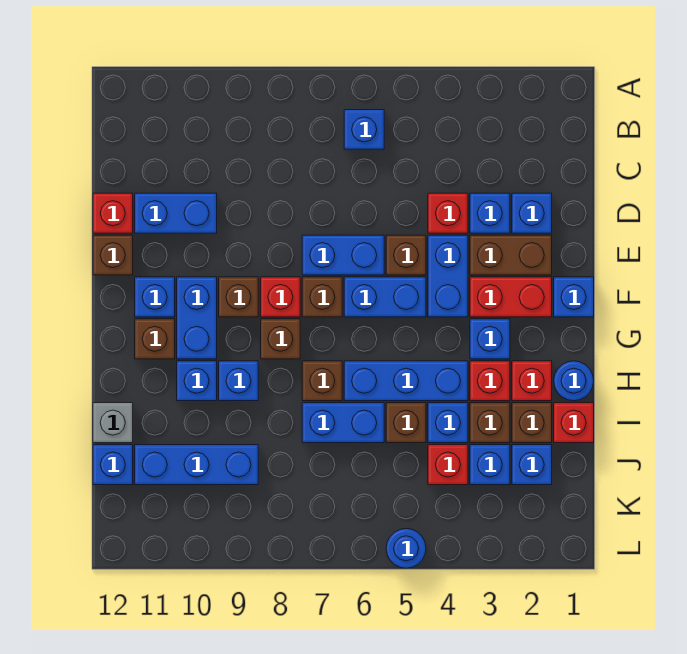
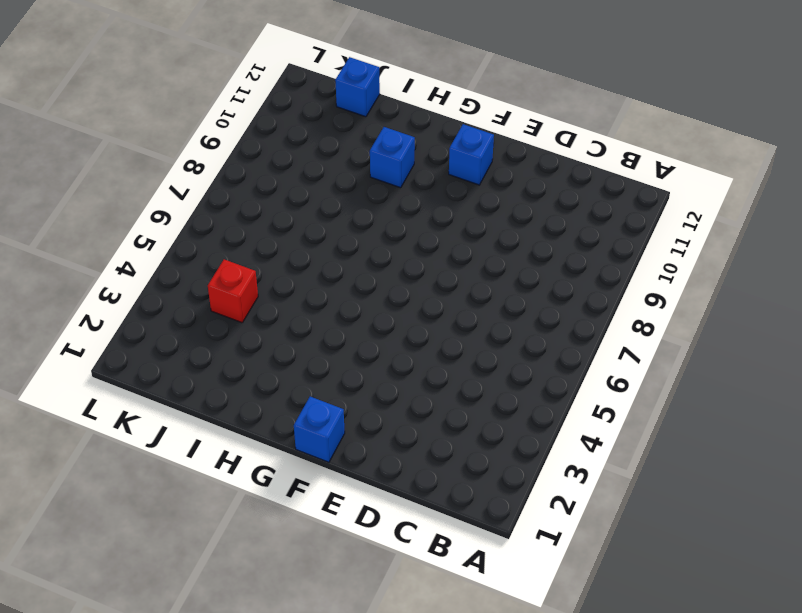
none -> blue 1x1 brick [344,110,384,149]
none -> blue 1x1 brick [512,193,552,233]
none -> blue 1x1 brick [470,193,510,233]
none -> red 1x1 brick [428,193,468,233]

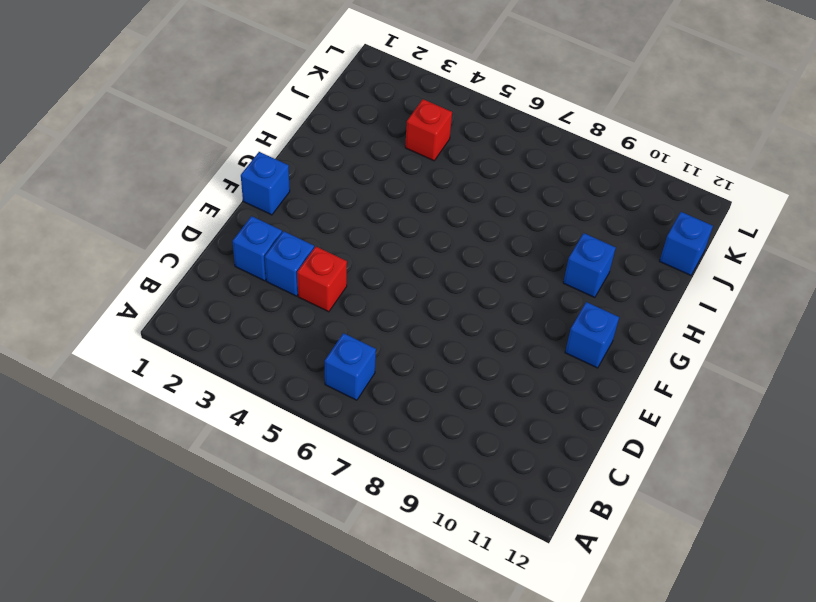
none -> blue 1x2 brick [135,193,217,233]
none -> red 1x1 brick [93,193,133,233]
none -> brown 1x2 brick [470,235,552,275]
none -> blue 1x2 brick [428,235,468,317]

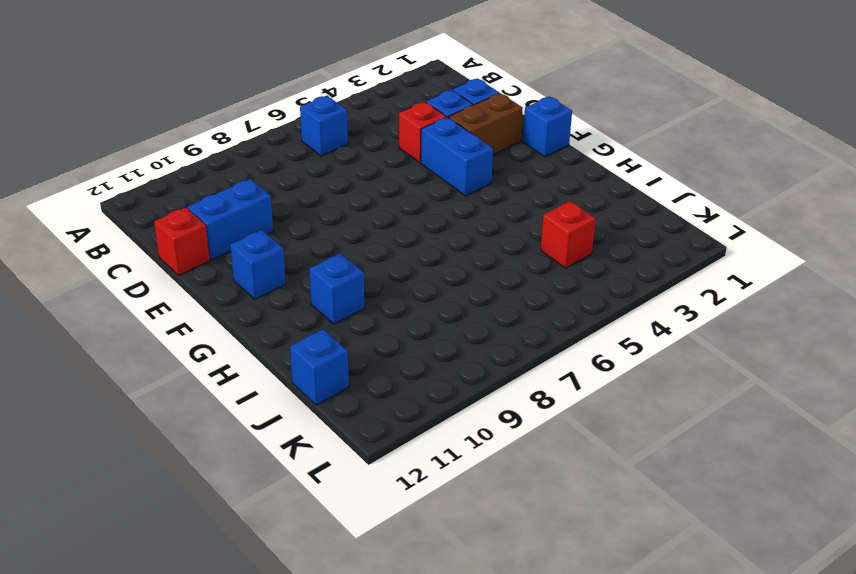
none -> brown 1x1 brick [386,235,426,275]
none -> blue 1x2 brick [302,235,384,275]
none -> brown 1x1 brick [93,235,133,275]
none -> red 1x2 brick [470,277,552,317]

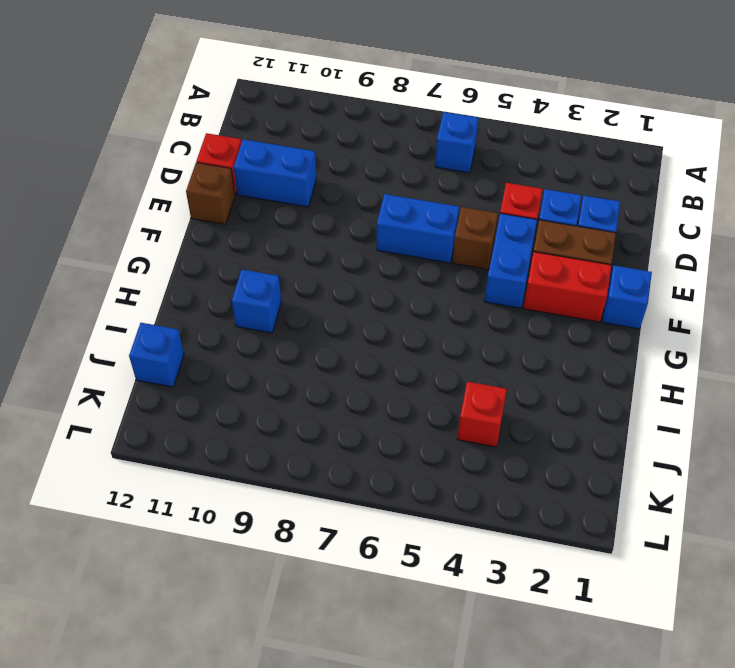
none -> blue 1x2 brick [344,277,426,317]
none -> brown 1x1 brick [302,277,342,317]
none -> red 1x1 brick [261,277,300,317]
none -> brown 1x1 brick [219,277,258,317]

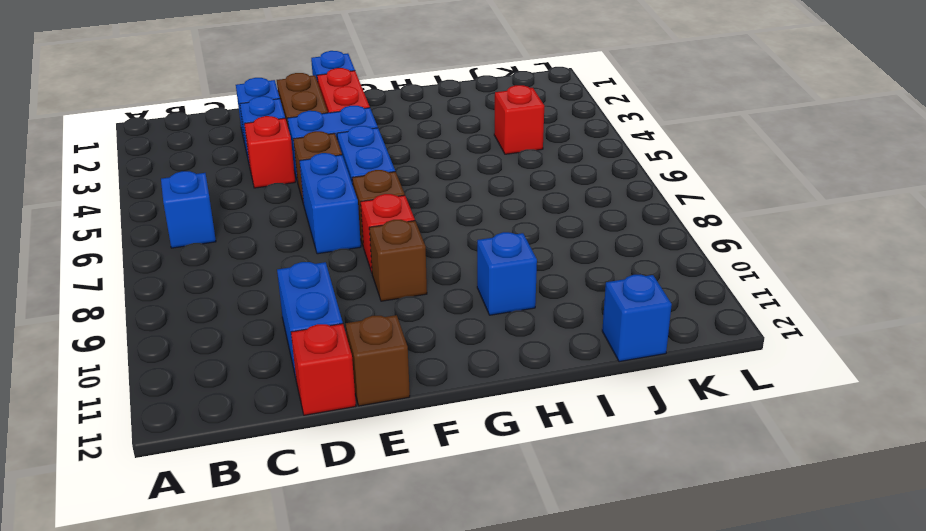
none -> blue 1x2 brick [177,277,217,359]
none -> blue 1x1 brick [135,277,175,317]
none -> blue 1x1 brick [470,319,510,359]
none -> brown 1x1 brick [261,319,300,359]

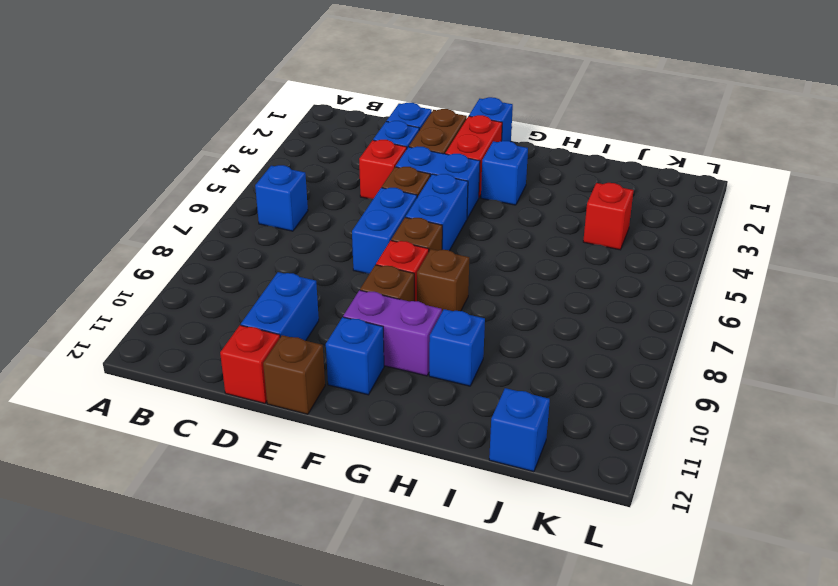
purple 1x2 brick [343,290,442,376] -> blue 1x2 brick [177,277,217,359]
none -> brown 1x1 brick [135,319,175,359]
none -> blue 1x1 round brick [554,361,594,401]
none -> red 1x1 brick [512,361,552,401]
none -> red 1x1 brick [470,361,510,401]

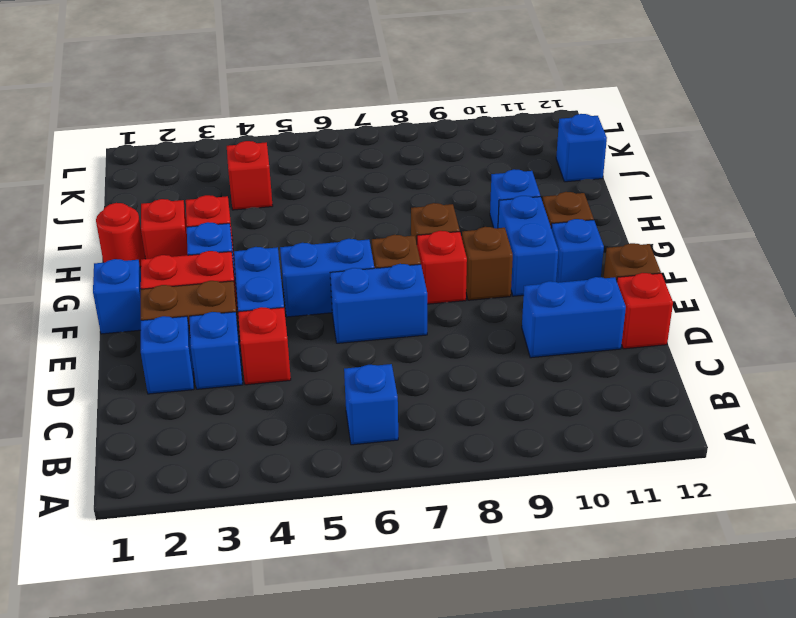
red 1x1 round brick [96,203,145,267] -> blue 1x1 round brick [554,361,594,401]
none -> brown 1x1 brick [386,235,426,275]
none -> blue 1x3 brick [344,361,468,401]
none -> brown 1x1 brick [302,361,342,401]
none -> blue 1x1 brick [219,361,258,401]

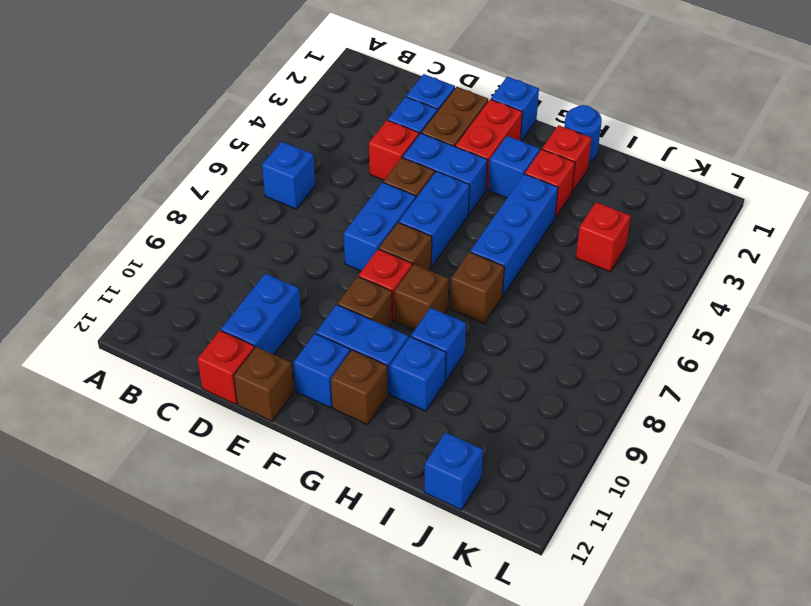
none -> red 1x1 brick [554,403,594,443]
none -> brown 1x1 brick [512,403,552,443]
none -> brown 1x1 brick [470,403,510,443]
none -> blue 1x1 brick [428,403,468,443]

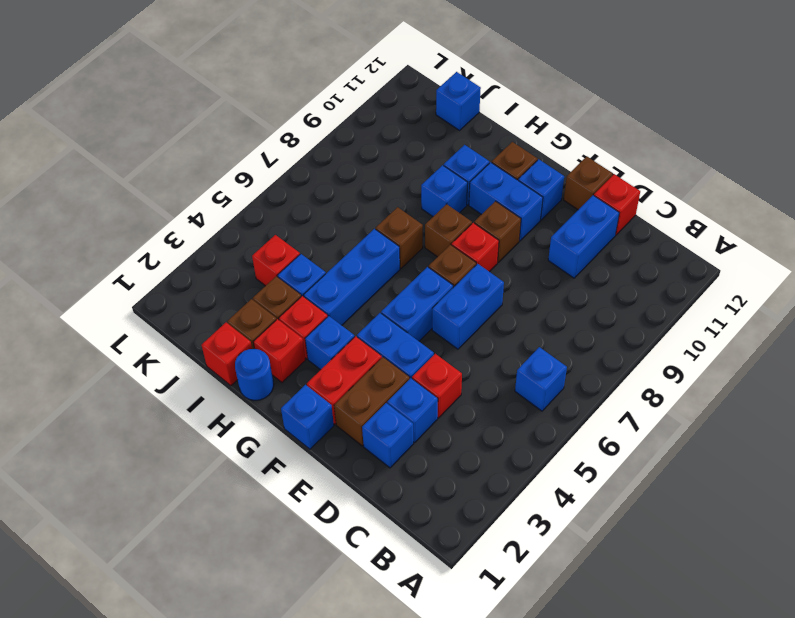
none -> brown 1x1 brick [386,235,426,275]
none -> brown 1x1 brick [386,403,426,443]
none -> blue 1x2 brick [302,403,384,443]
none -> grey 1x1 brick [93,403,133,443]

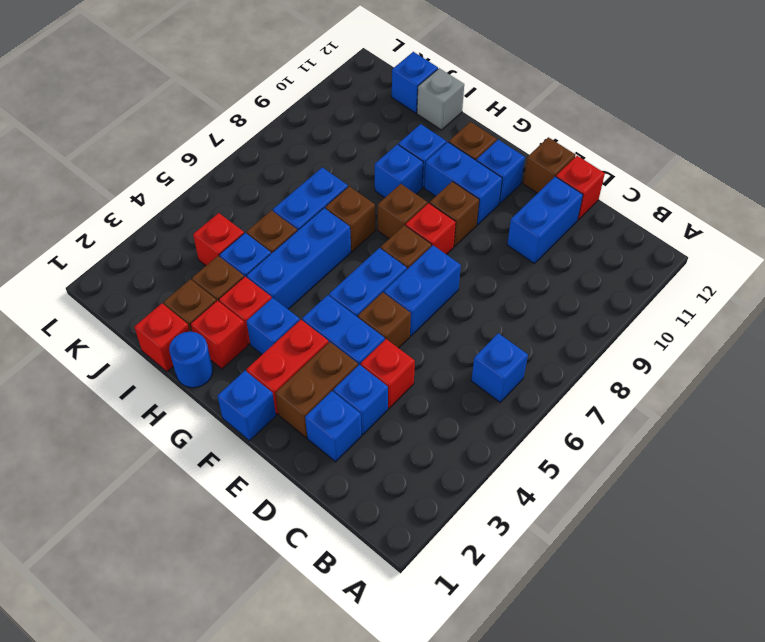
none -> blue 1x1 brick [512,445,552,485]
none -> blue 1x1 brick [470,445,510,485]
none -> blue 1x3 brick [135,445,258,485]
none -> blue 1x1 round brick [386,529,426,568]

